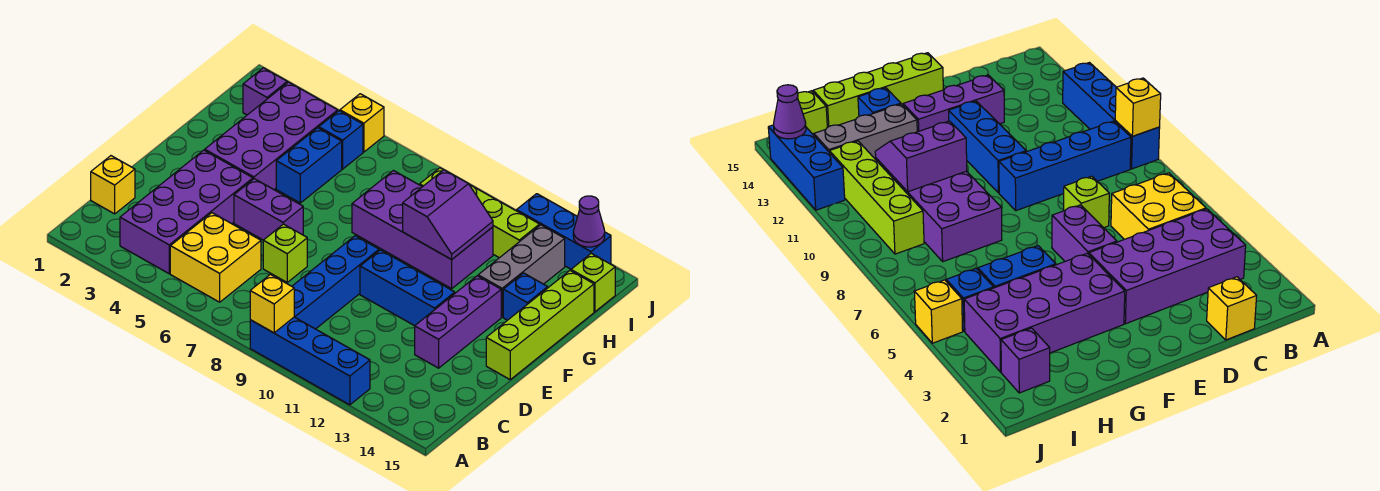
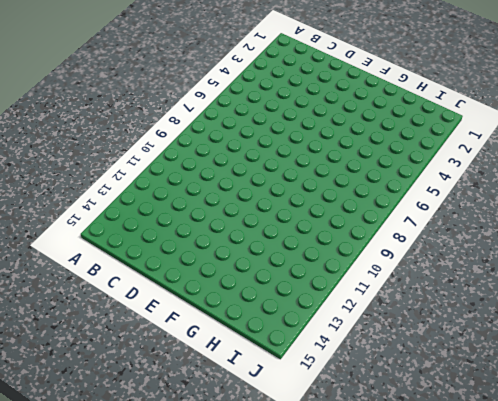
none -> blue 1x4 brick [250,317,370,405]
none -> purple 2x4 brick [120,150,253,274]
none -> yellow 2x2 brick [170,213,261,302]

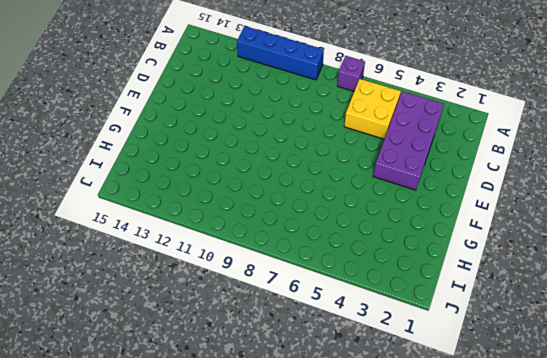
purple 1x1 brick [338,56,365,91] -> purple 1x1 brick moved to [243,68,287,115]
none -> blue 1x4 brick [292,236,379,329]
none -> yellow 1x1 brick [91,156,135,214]
none -> lime 1x1 brick [263,224,307,282]

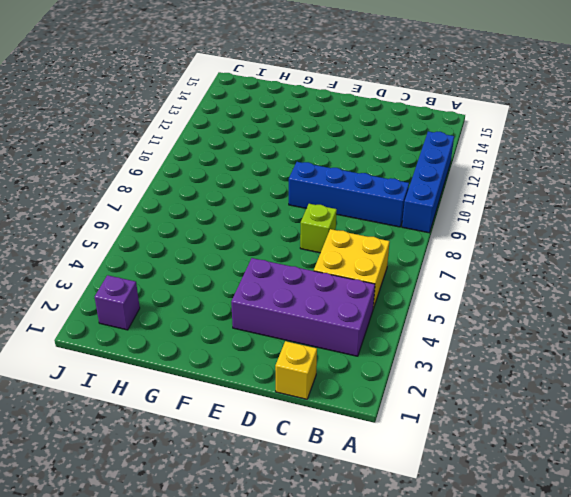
none -> purple 1x3 brick [415,276,501,368]
none -> purple 1x2 brick [234,179,303,240]
none -> blue 1x3 brick [360,250,455,326]

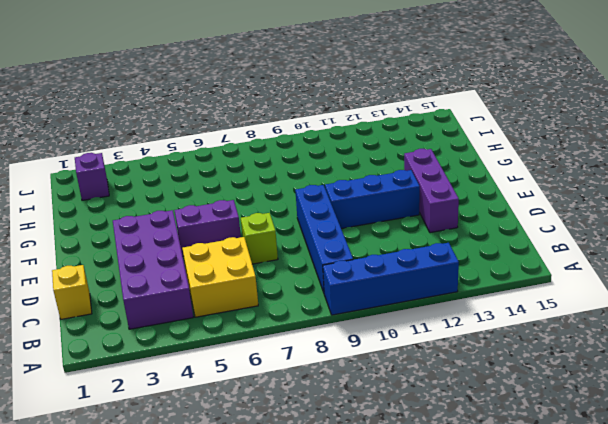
none -> lime 1x4 brick [486,271,594,379]
none -> purple 2x4 brick [205,82,338,190]
none -> blue 1x2 brick [276,128,342,203]

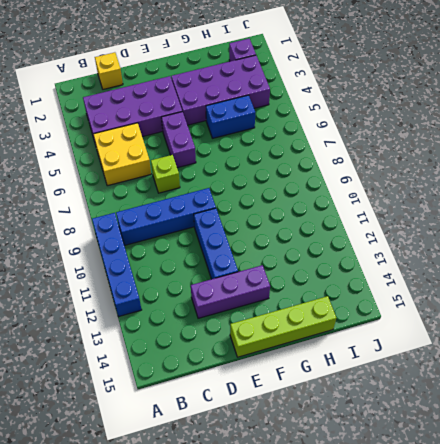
none -> purple 2x4 brick [352,171,493,289]
none -> grey 1x3 brick [478,225,565,317]
none -> blue 1x1 brick [503,273,548,320]

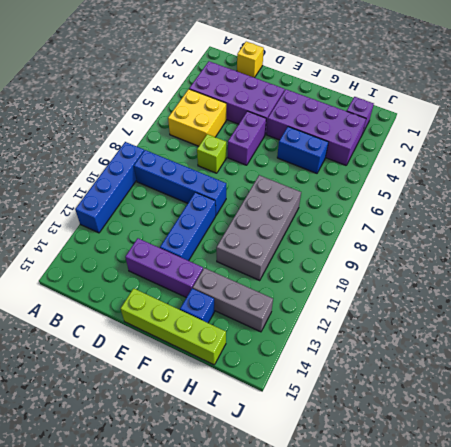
grey 2x4 brick [216,175,301,280] -> purple 2x4 brick [352,171,493,289]
none -> blue 1x1 brick [319,111,363,169]
none -> lime 1x4 brick [420,168,540,258]
none -> lime 1x1 brick [571,253,615,312]

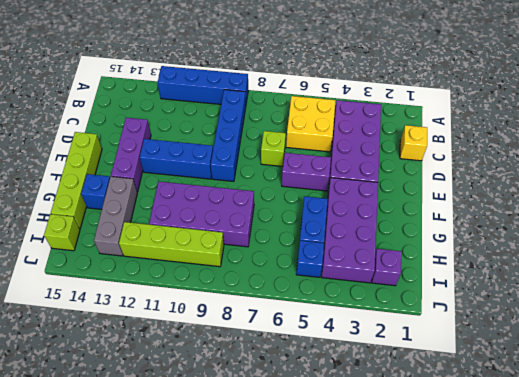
none -> yellow 1x1 brick [340,94,384,152]
none -> blue 1x3 brick [517,194,611,269]
none -> yellow 1x1 brick [250,274,294,333]

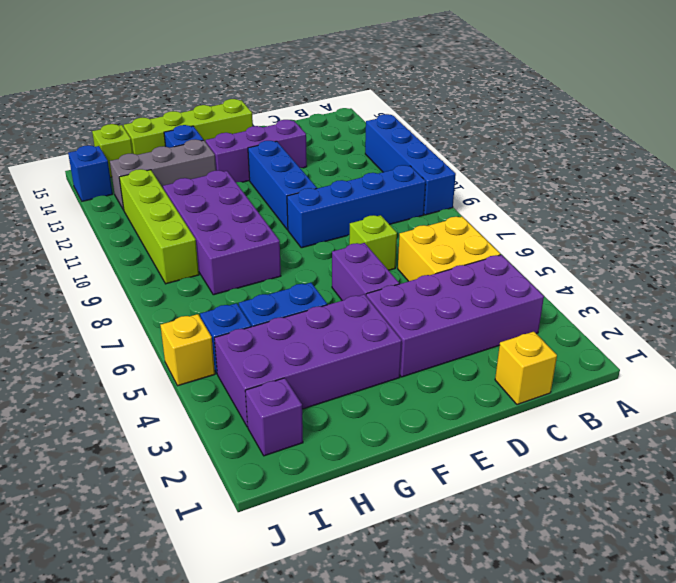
blue 1x1 brick [68,145,113,201] -> blue 1x3 brick [517,194,611,269]
none -> yellow 1x1 brick [250,274,294,333]
none -> purple 2x2 slope [403,170,493,259]
none -> purple 1x1 cone [573,196,605,247]

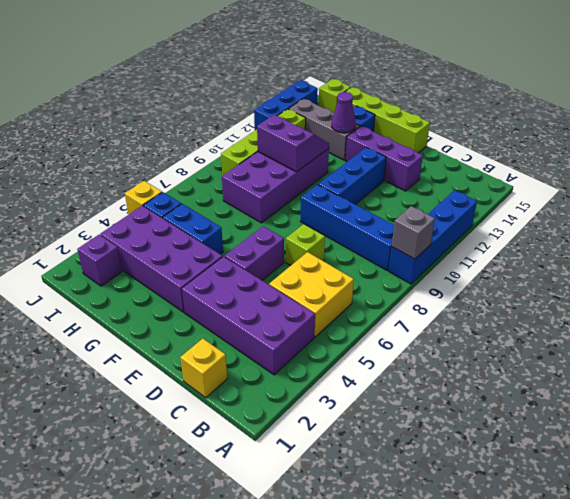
grey 1x1 brick [392,206,435,259] -> yellow 1x1 brick [250,274,294,333]
purple 1x1 cone [332,92,356,133] -> purple 1x1 cone moved to [573,196,605,247]

